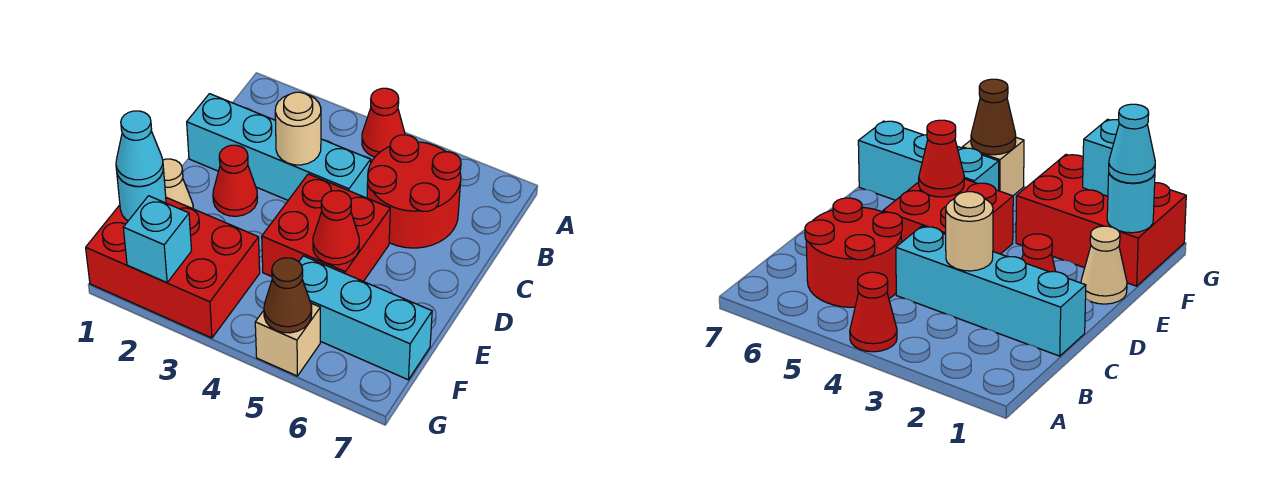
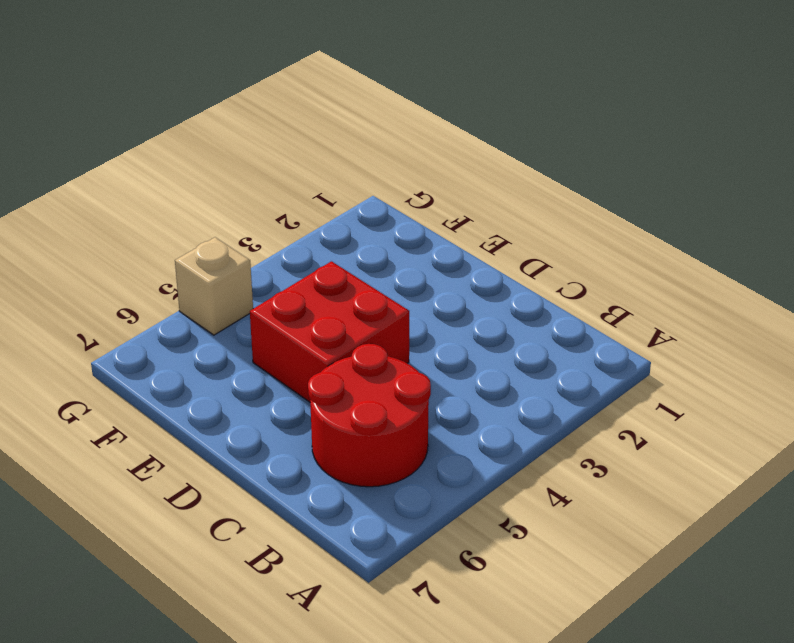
none -> red 1x1 cone [362,88,405,157]
none -> cyan 1x4 brick [187,94,371,200]
none -> red 1x1 cone [213,145,257,216]

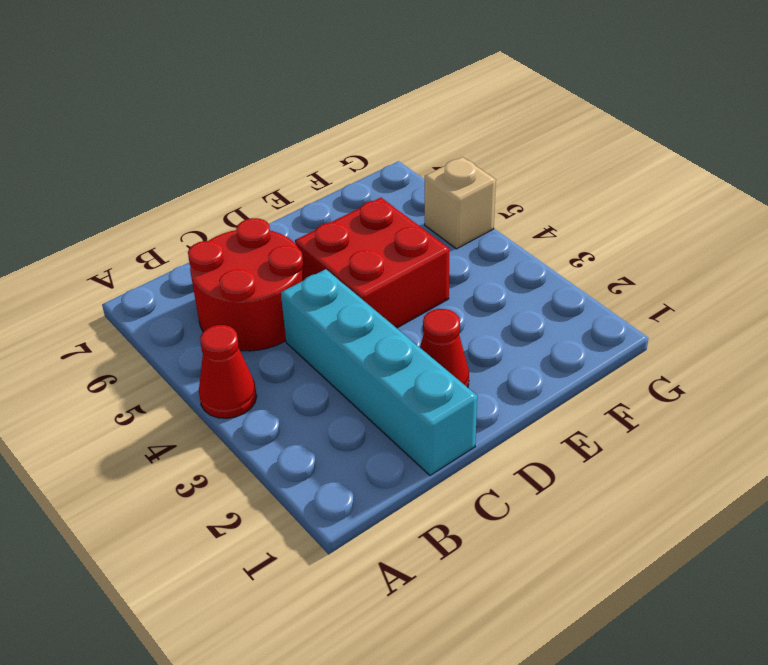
none -> tan 1x1 cone [163,159,193,209]
none -> red 2x3 brick [86,198,260,338]
none -> cyan 1x3 brick [299,256,432,380]

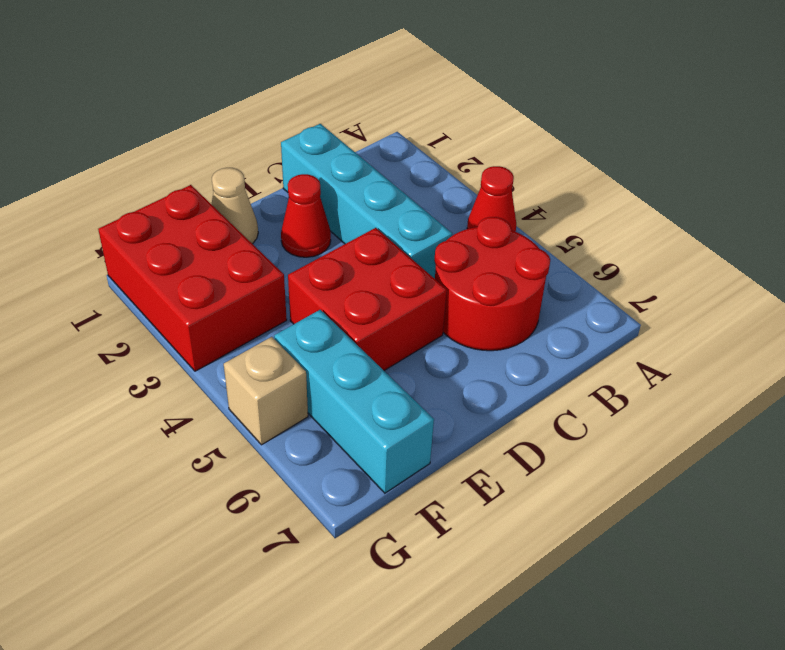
none -> tan 1x1 round brick [275,92,321,165]
none -> red 1x1 cone [313,191,359,265]
none -> cyan 1x1 round brick [117,169,166,221]

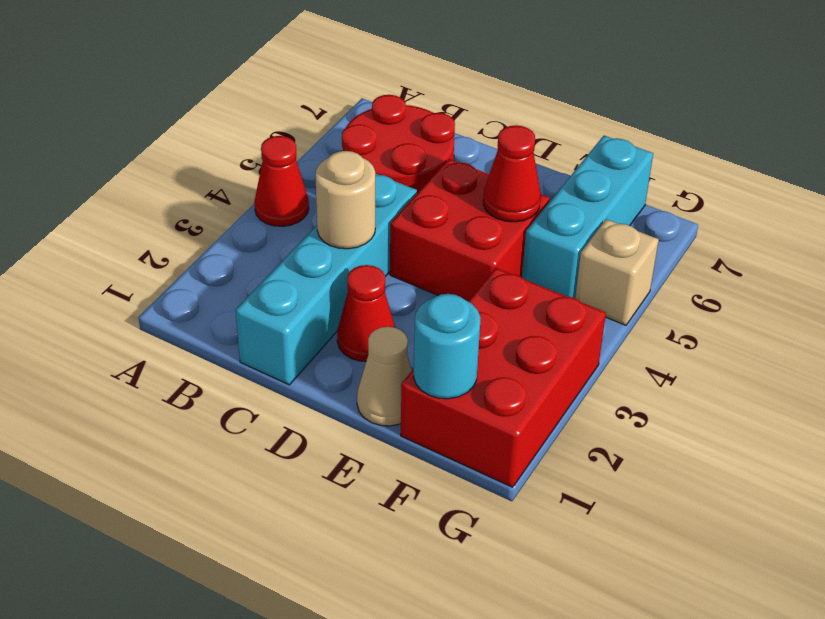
none -> cyan 1x1 brick [123,196,192,283]
none -> brown 1x1 cone [264,258,312,333]
none -> cyan 1x1 cone [116,111,163,186]

